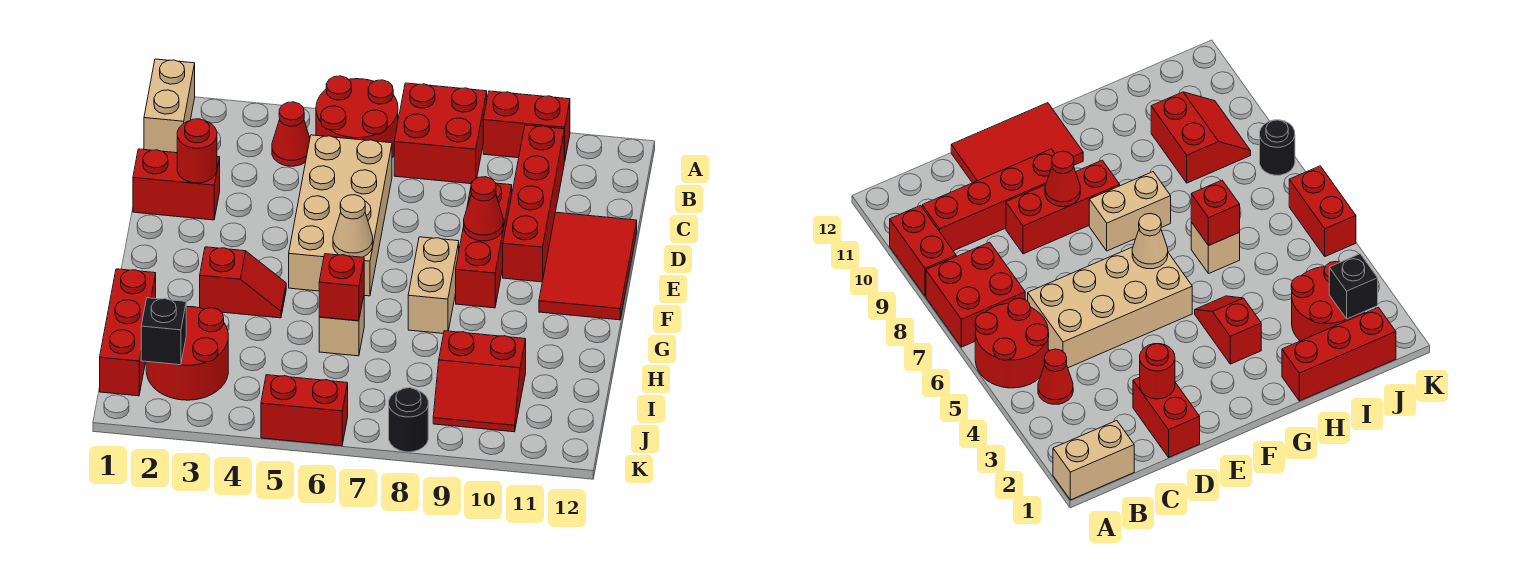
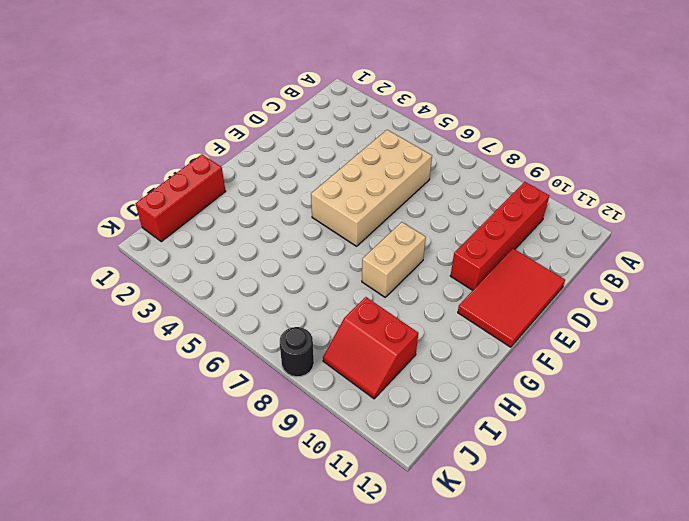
none -> tan 1x2 brick [144,59,195,153]
none -> red 2x2 round brick [316,76,398,158]
none -> red 2x2 brick [394,83,487,184]

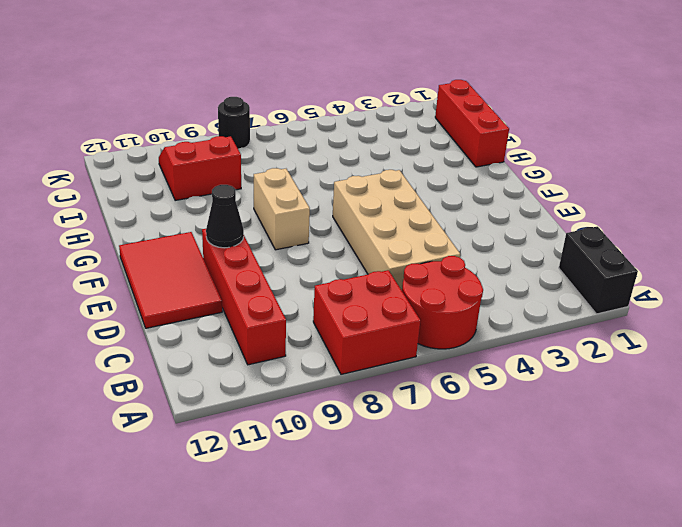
black 1x2 brick [559,227,638,314] -> tan 1x2 brick [144,59,195,153]
black 1x1 cone [206,185,244,248] -> none
none -> red 1x2 brick [483,91,570,162]
none -> red 1x1 cone [272,102,310,166]
none -> red 1x2 brick [133,149,220,220]

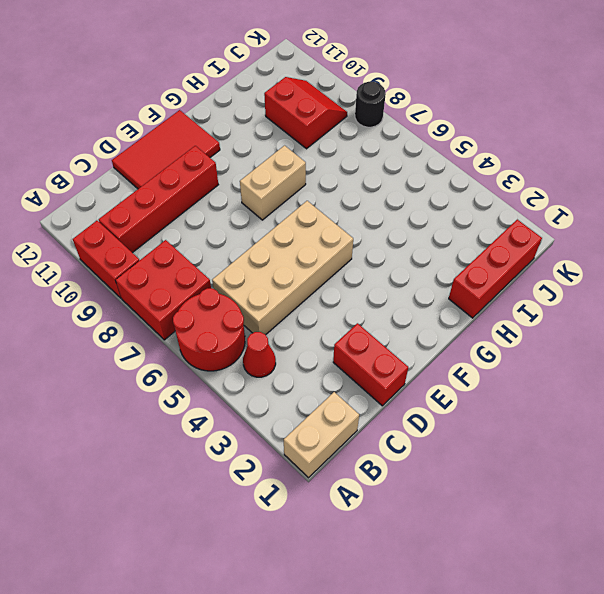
none -> red 1x3 brick [456,181,512,308]
none -> red 1x2 slope [200,247,286,318]
none -> tan 1x1 brick [319,296,364,356]

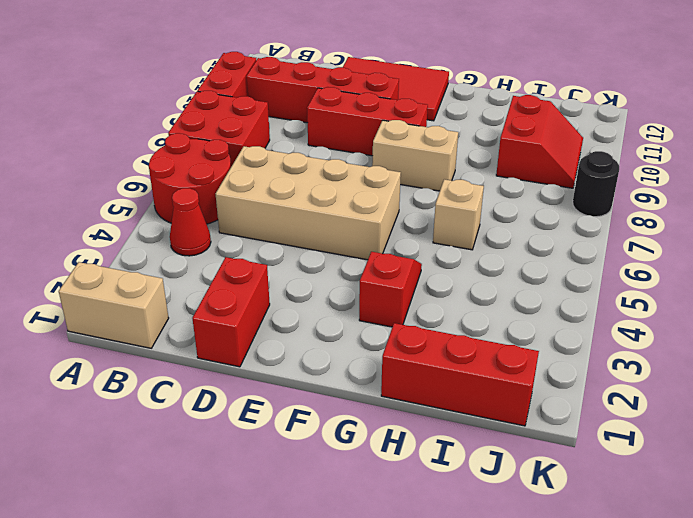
none -> red 2x2 round brick [146,306,228,400]
none -> red 1x2 brick [261,375,348,446]
none -> red 1x1 round brick [177,119,217,183]

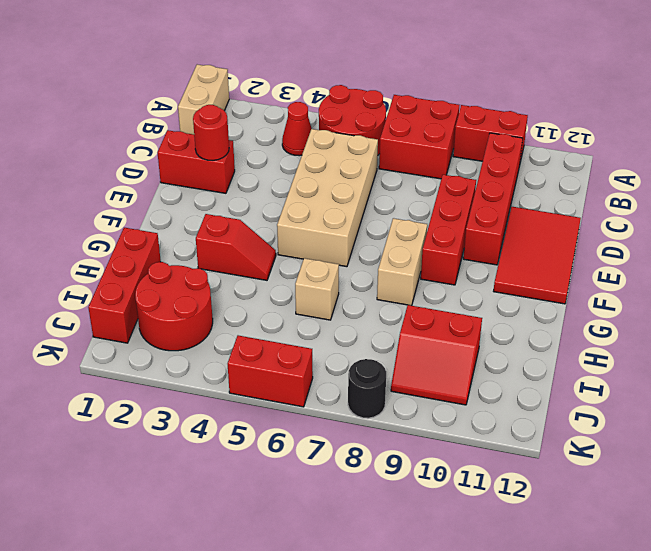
none -> red 1x1 cone [464,177,503,241]
none -> tan 1x1 cone [333,195,373,257]
none -> red 1x1 brick [319,254,364,321]

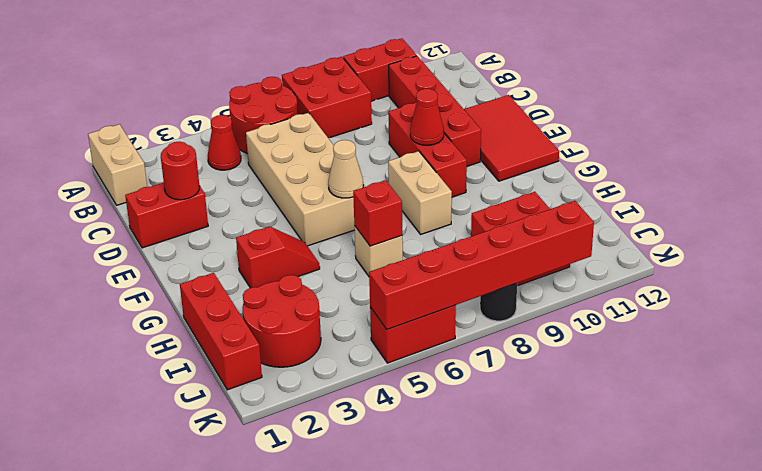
red 1x6 brick [369,201,594,330] -> none
none -> black 1x1 brick [141,298,186,365]

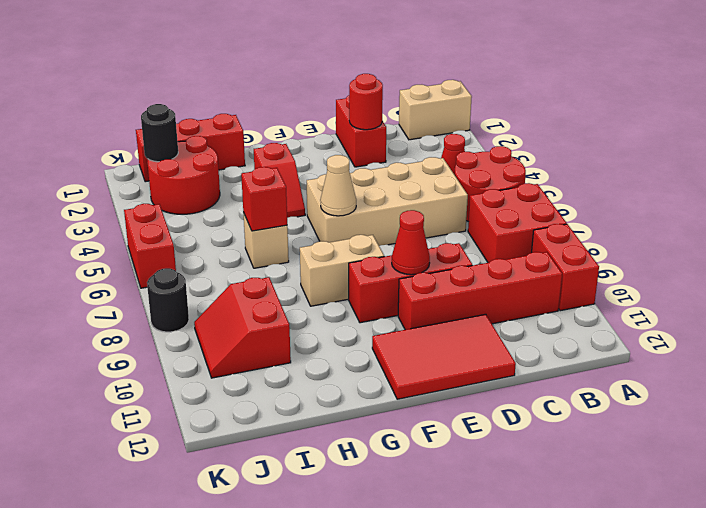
black 1x1 round brick [141,104,178,162] -> black 1x1 brick [141,298,186,365]

